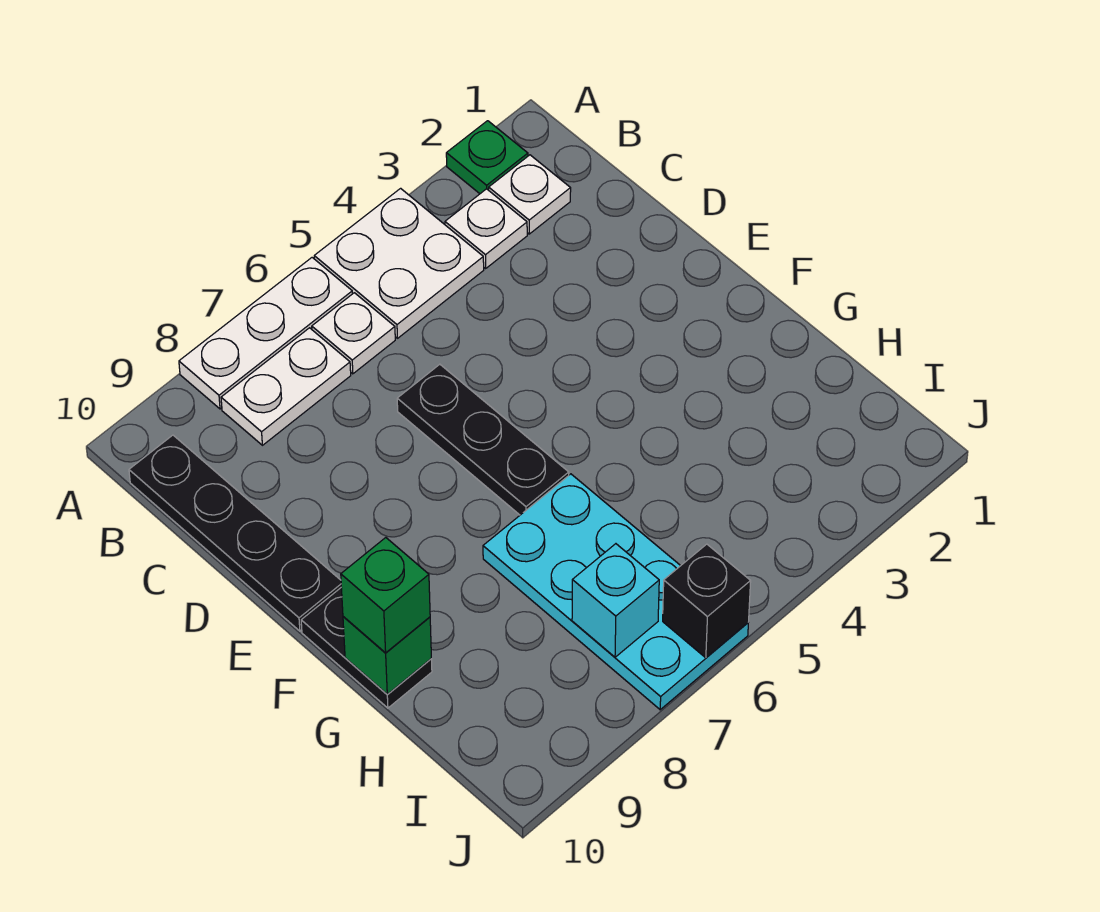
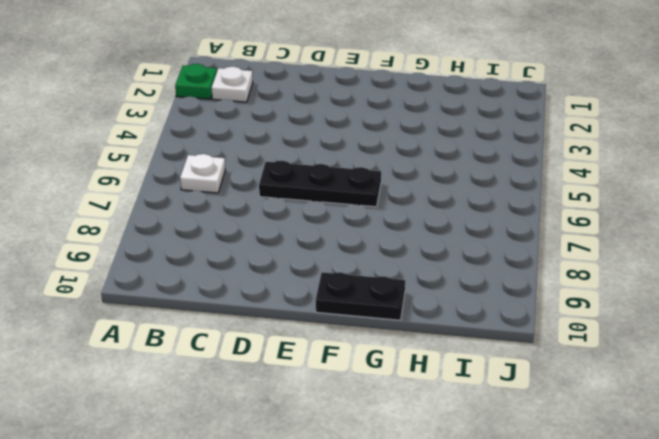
none -> white 2x2 plate [314,188,484,338]
none -> white 1x3 plate [179,258,352,409]
none -> white 1x1 plate [445,189,527,268]

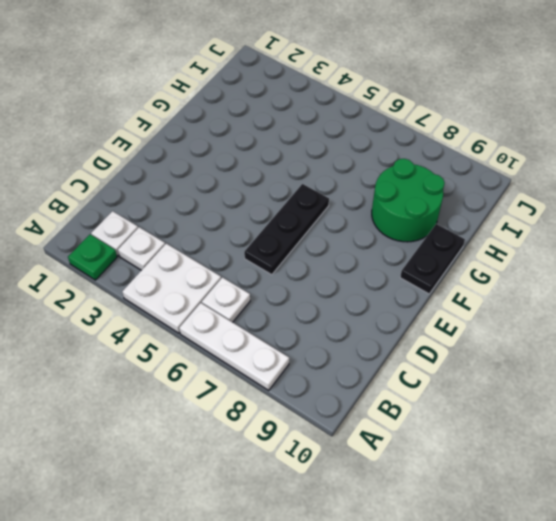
green 2x2 round brick [372,159,445,242] -> none
none -> white 1x2 plate [221,328,351,445]
none -> black 1x4 plate [129,435,341,631]
none -> cyan 2x4 plate [483,474,748,710]

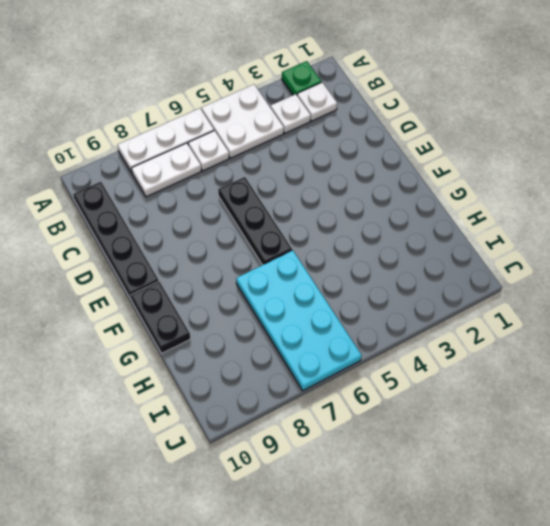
none -> green 1x1 brick [343,617,431,695]
none -> cyan 1x1 brick [572,544,659,657]
none -> black 1x1 brick [663,544,751,658]

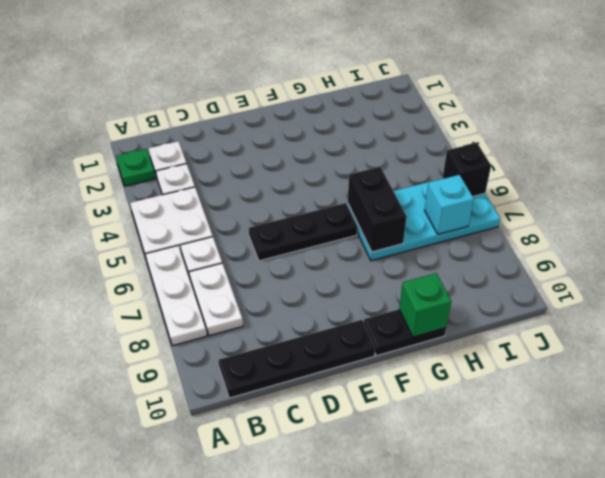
black 1x2 brick [348,167,407,252] -> none
none -> green 1x1 brick [341,538,430,653]

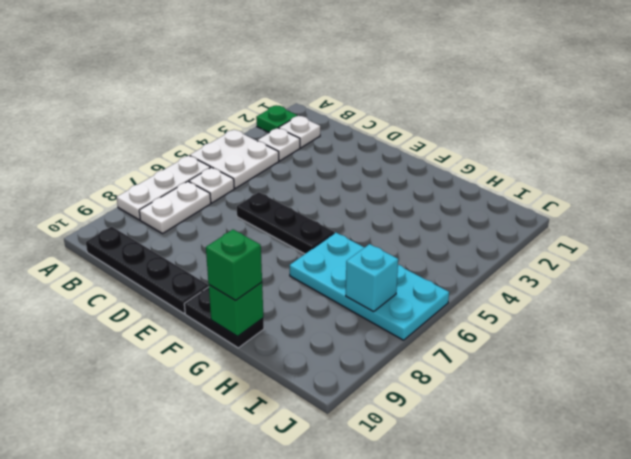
none -> black 1x1 brick [663,544,751,658]

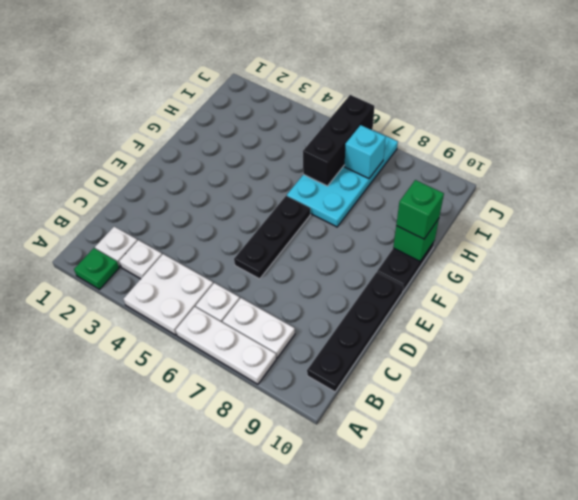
black 1x3 brick [303,95,374,186] -> black 1x1 brick [663,544,751,658]

